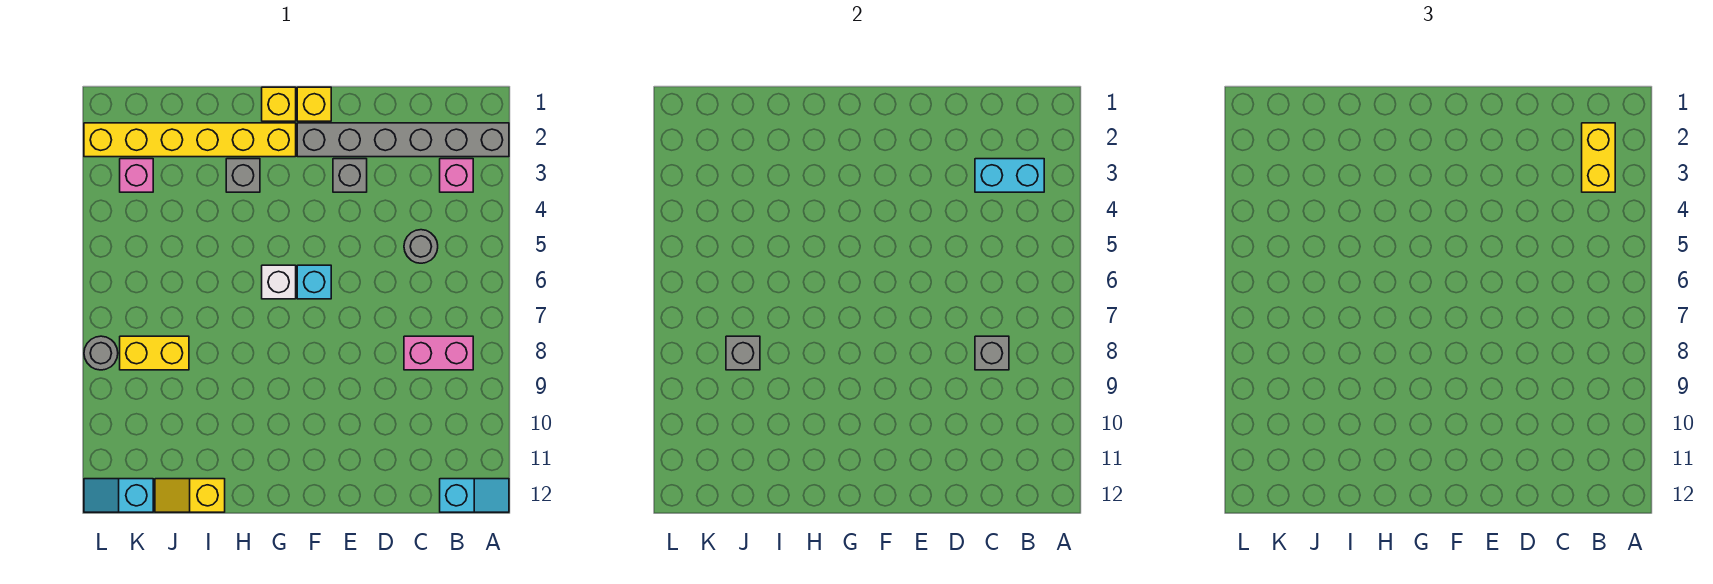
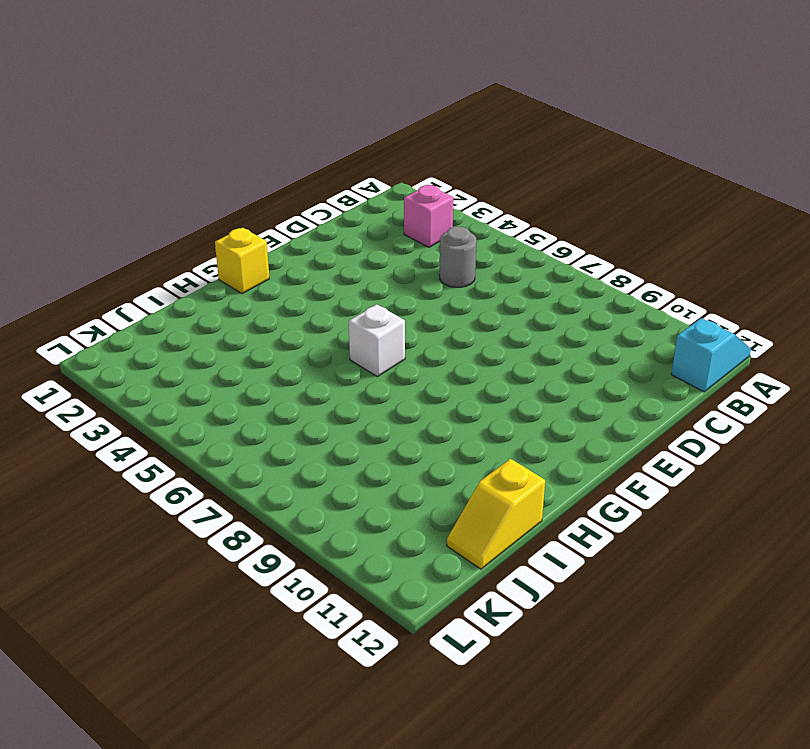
none -> grey 1x6 brick [297,123,509,157]
none -> pink 1x2 brick [404,336,473,370]
none -> grey 1x1 brick [333,159,367,192]

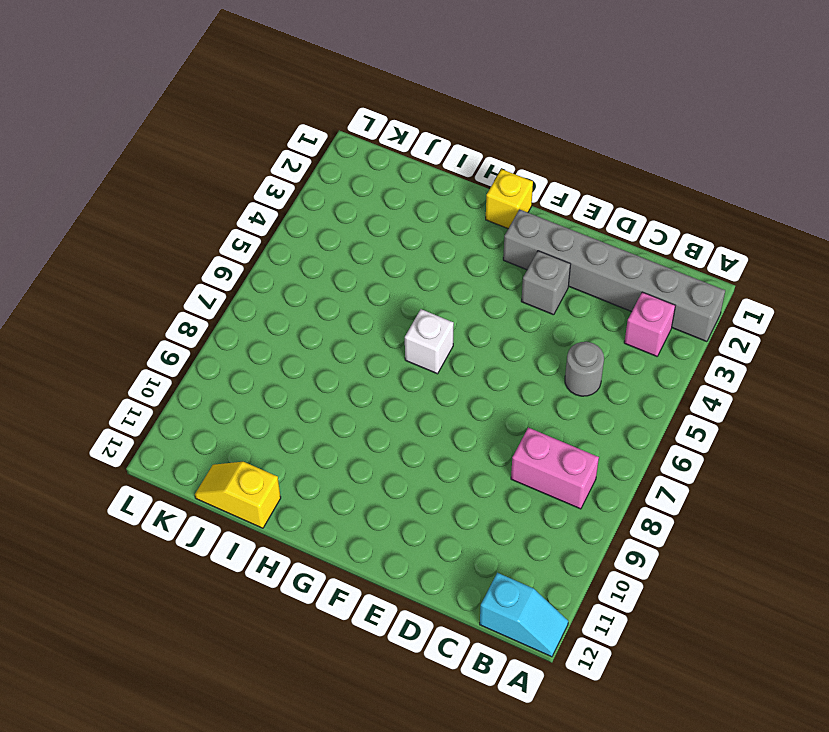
none -> yellow 1x1 brick [297,87,331,121]
none -> cyan 1x1 brick [297,265,331,299]
none -> yellow 1x6 brick [84,123,296,157]

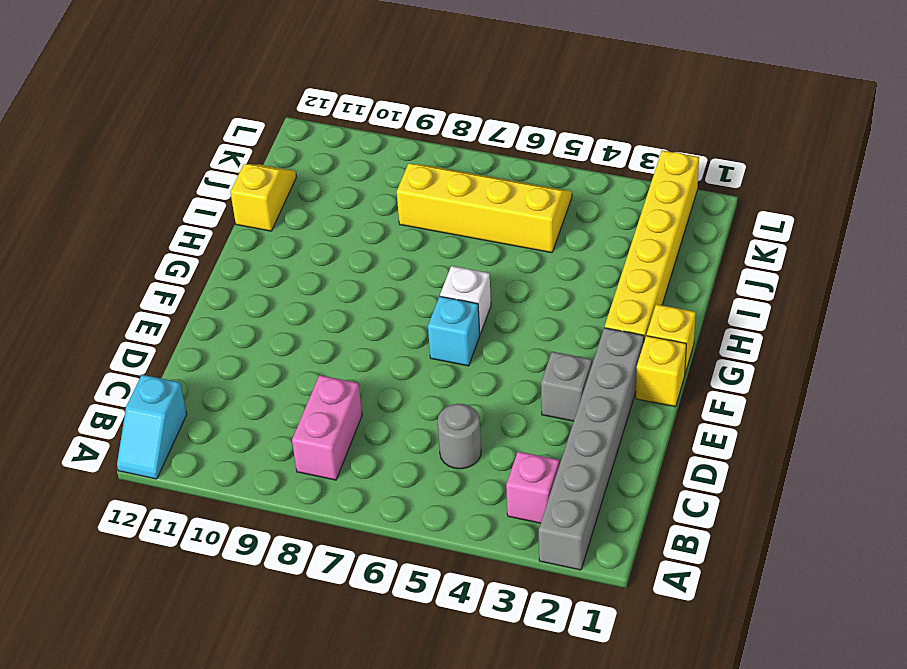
yellow 2x4 slope [397,164,572,253] -> yellow 1x2 brick [120,336,189,370]
none -> grey 1x1 brick [226,159,260,192]
none -> pink 1x1 brick [120,159,153,192]
none -> cyan 1x2 slope [84,479,153,512]

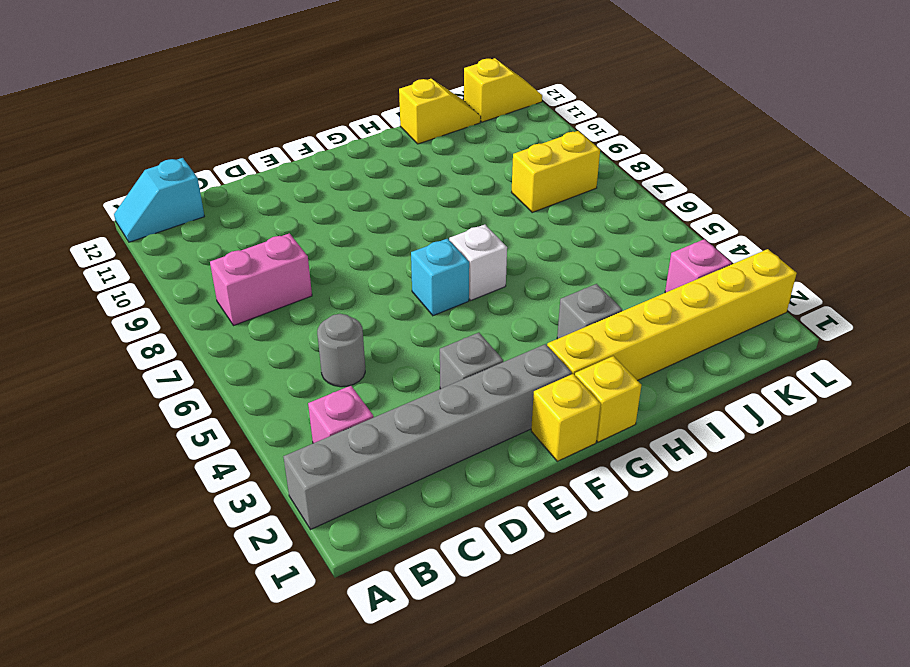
yellow 1x2 slope [464,58,542,122] -> cyan 1x2 slope [84,479,153,512]
none -> grey 1x1 round brick [84,336,118,370]
none -> cyan 1x2 brick [975,159,1044,192]
none -> grey 1x1 brick [975,336,1009,370]

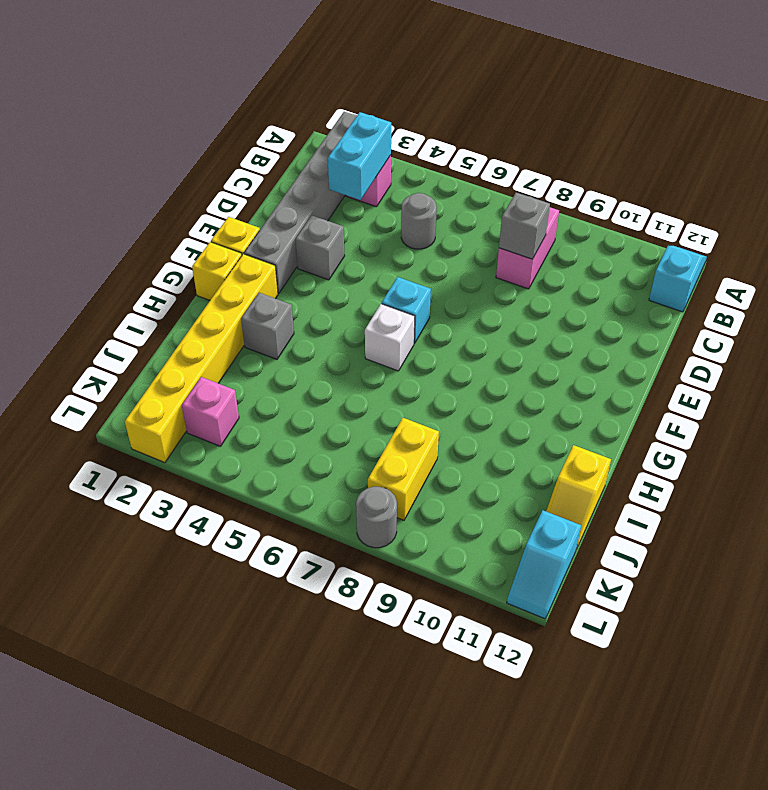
none -> grey 1x1 brick [726,336,760,370]
none -> yellow 1x2 brick [1582,123,1615,192]

